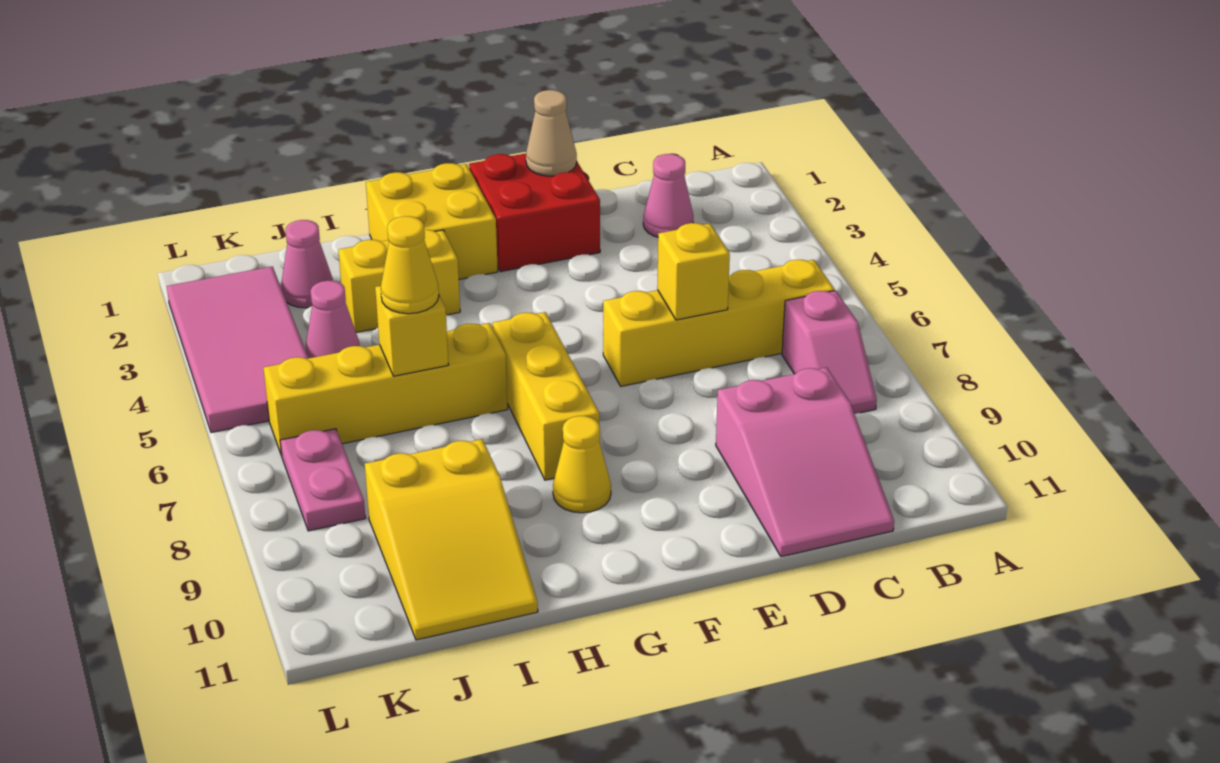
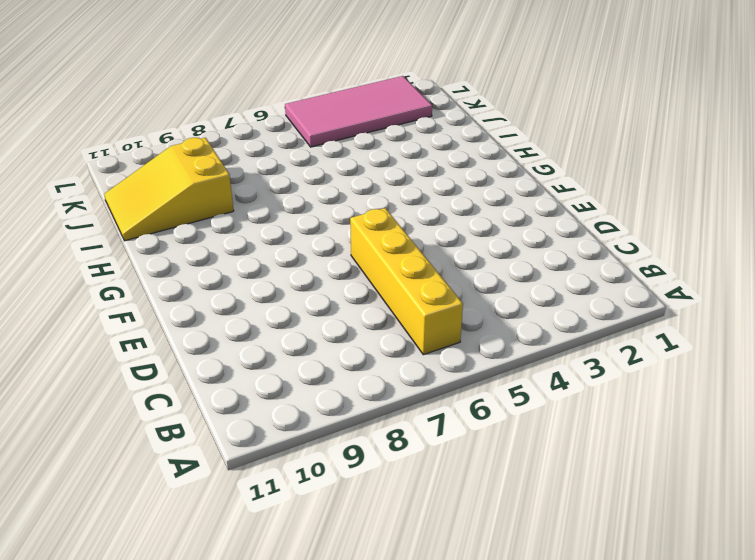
none -> pink 1x2 slope [782,291,877,414]
none -> pink 1x1 cone [643,154,693,237]
none -> pink 2x3 slope [716,367,894,557]

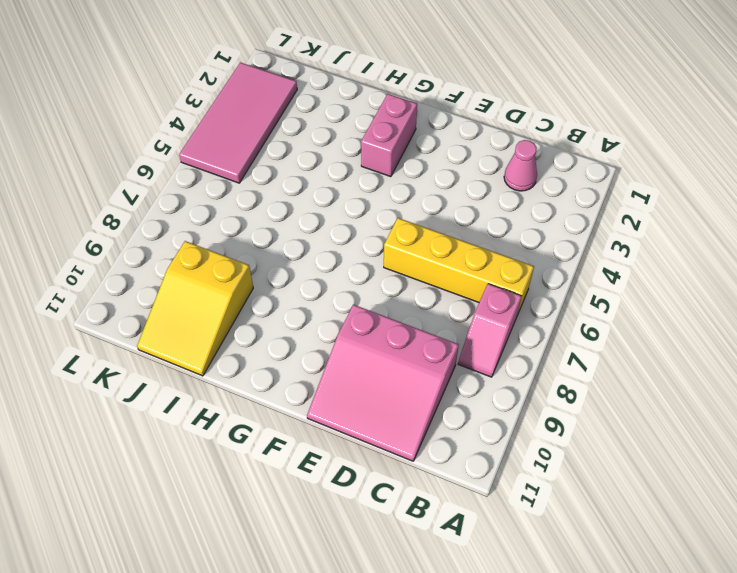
pink 3x3 slope [307,305,459,461] -> pink 2x3 slope [716,367,894,557]
pink 1x2 brick [361,94,417,177] -> yellow 2x2 brick [366,163,498,279]
none -> red 2x2 brick [469,154,600,272]
none -> yellow 1x3 brick [493,312,599,480]
none -> yellow 1x1 cone [553,416,611,513]

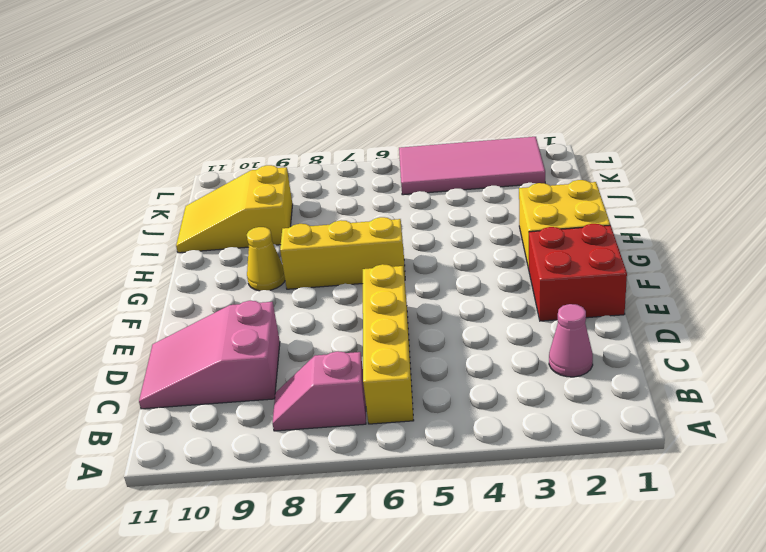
none -> yellow 1x2 brick [338,230,460,332]
none -> yellow 1x4 brick [263,323,508,456]
none -> pink 1x1 cone [281,220,333,308]

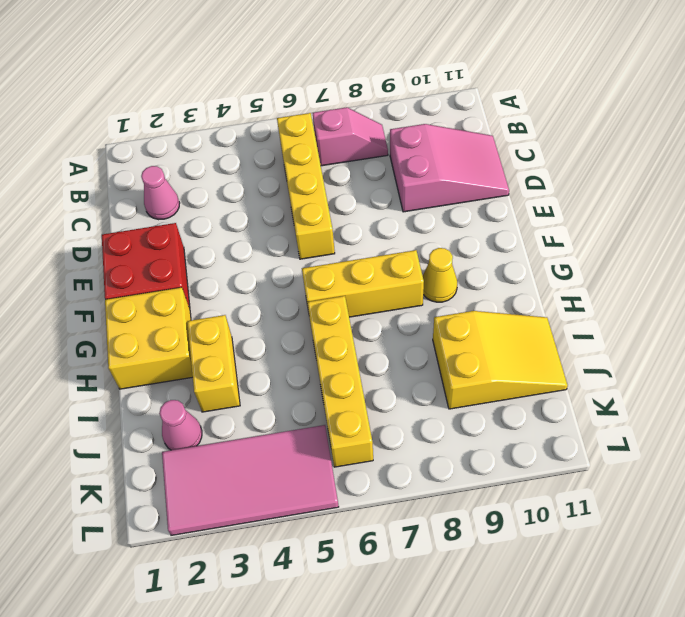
none -> pink 1x1 cone [306,281,360,358]
none -> pink 1x2 plate [280,429,365,531]
none -> yellow 1x1 brick [657,223,730,320]

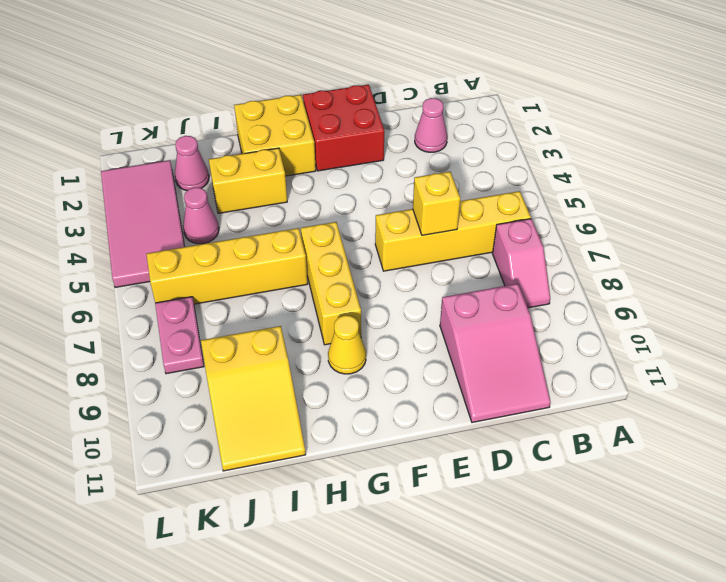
none -> tan 1x1 cone [526,90,577,176]
none -> yellow 1x1 brick [375,286,448,376]
none -> yellow 1x1 cone [381,216,439,314]

